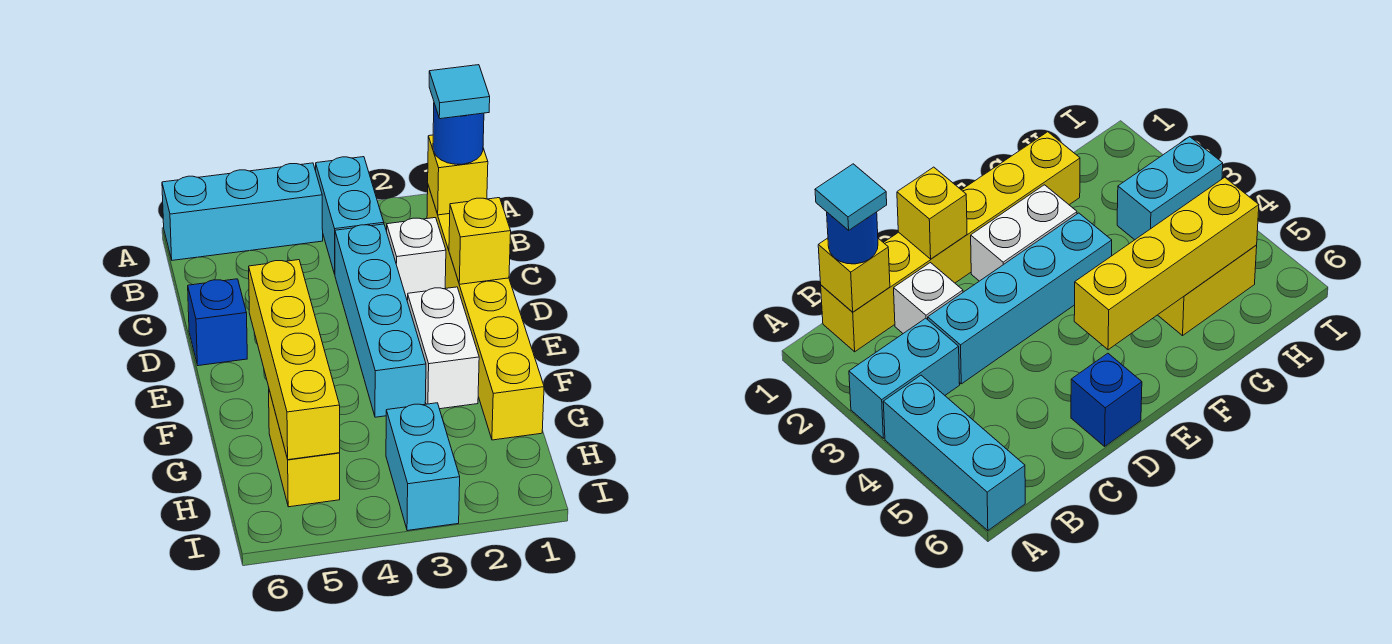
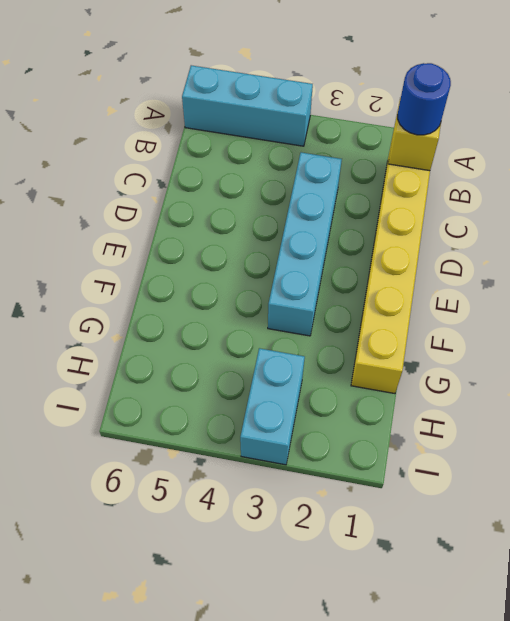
none -> cyan 1x2 brick [316,157,384,274]
none -> white 1x1 brick [387,218,446,300]
none -> blue 1x1 brick [188,279,247,366]

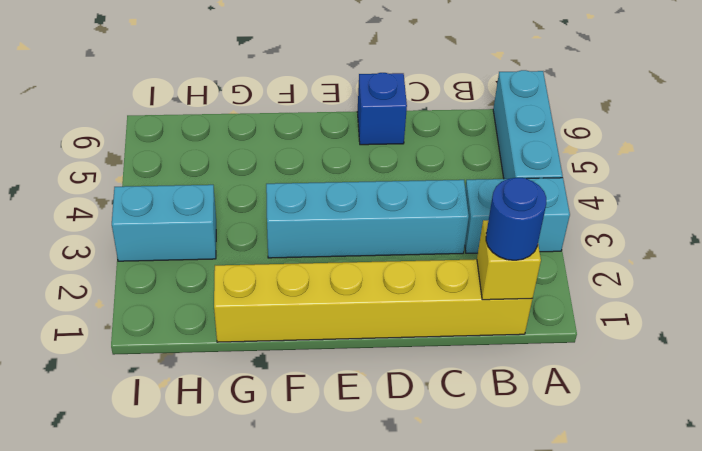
none -> white 1x1 brick [387,218,446,300]
none -> white 1x2 brick [407,287,479,409]
none -> yellow 1x2 brick [269,390,340,507]

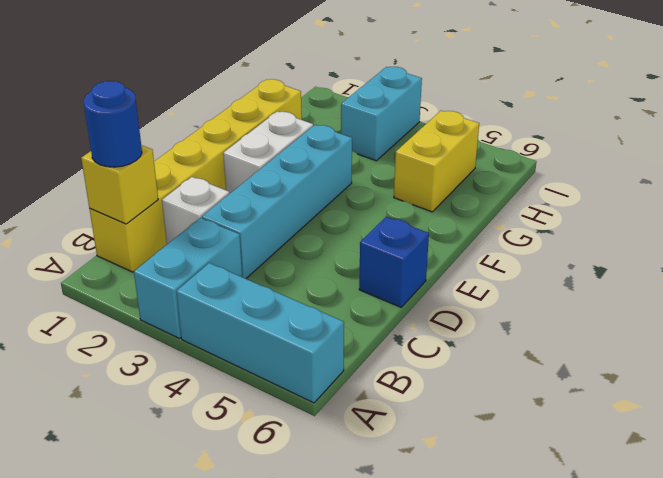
none -> yellow 1x1 brick [449,198,511,284]
none -> yellow 1x4 brick [249,260,340,460]
none -> cyan 1x1 tile [429,65,490,119]

